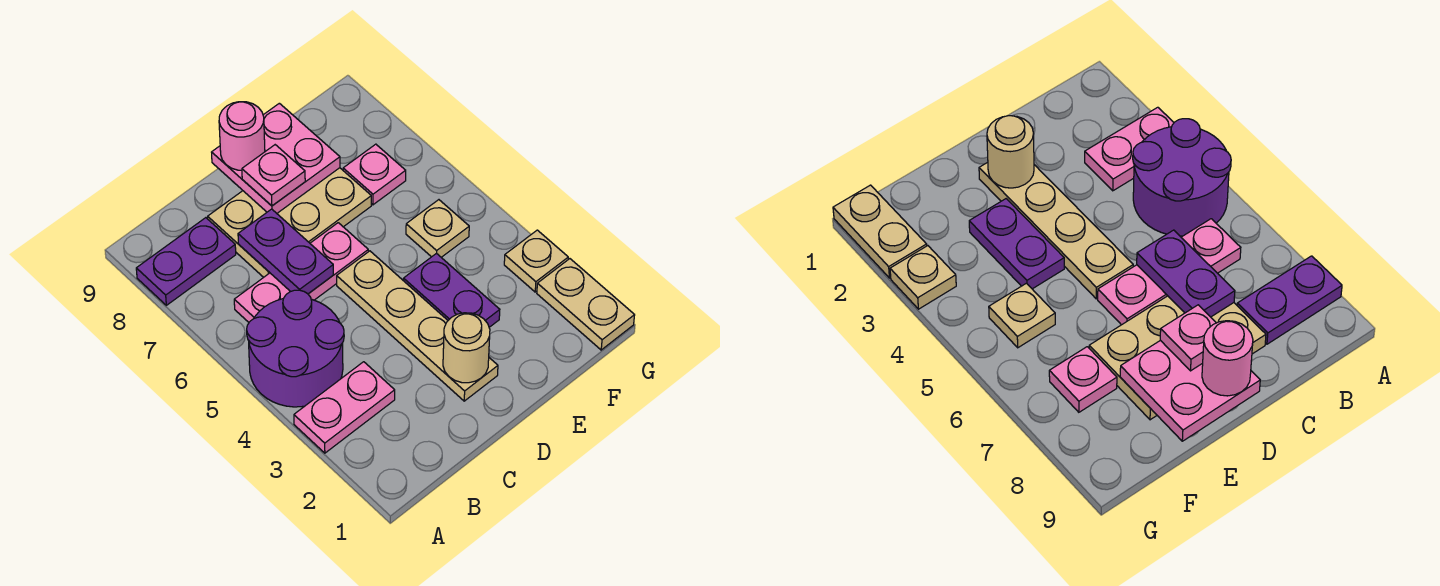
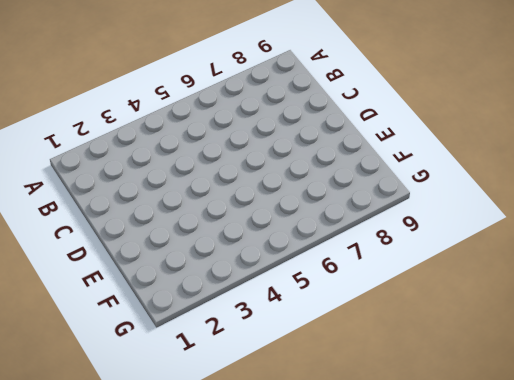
none -> pink 1x2 plate [294,362,395,453]
none -> purple 2x2 round brick [247,290,344,407]
none -> purple 1x2 plate [136,218,236,305]

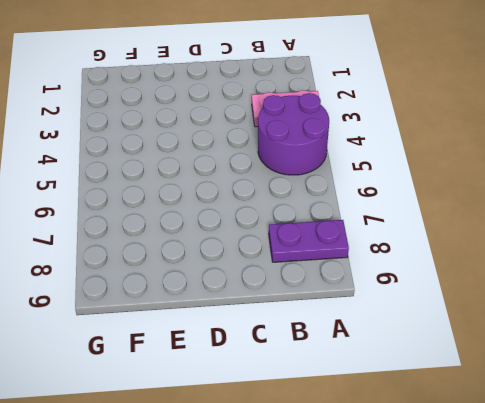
none -> pink 1x3 plate [234,223,368,322]
none -> tan 2x3 plate [208,168,371,277]
none -> tan 1x4 plate [337,251,498,401]

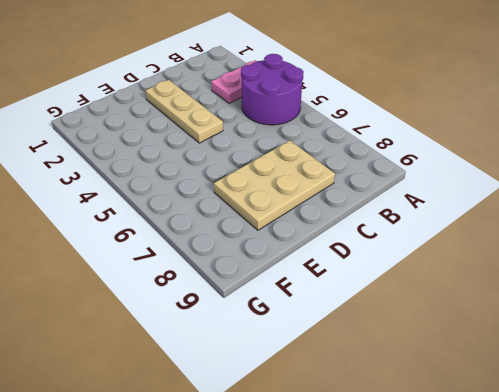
tan 1x3 plate [145,80,223,143] -> tan 1x4 plate [337,251,498,401]
none -> purple 1x2 plate [136,218,236,305]
none -> pink 1x3 plate [234,223,368,322]
none -> purple 1x2 plate [403,253,500,327]

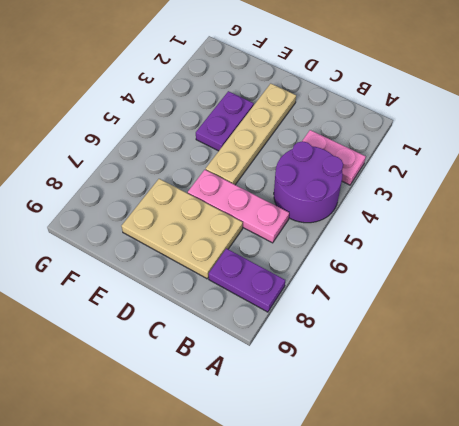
none -> tan 1x1 plate [406,200,469,257]
none -> pink 1x1 plate [343,144,406,205]
none -> tan 1x2 plate [537,259,635,350]

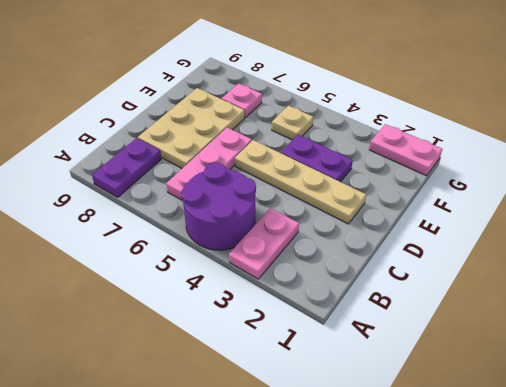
pink 1x2 plate [369,124,442,176] -> tan 1x2 plate [537,259,635,350]
none -> tan 1x1 plate [504,230,568,292]
none -> purple 1x2 plate [238,209,333,294]
none -> tan 1x1 round brick [443,313,490,383]

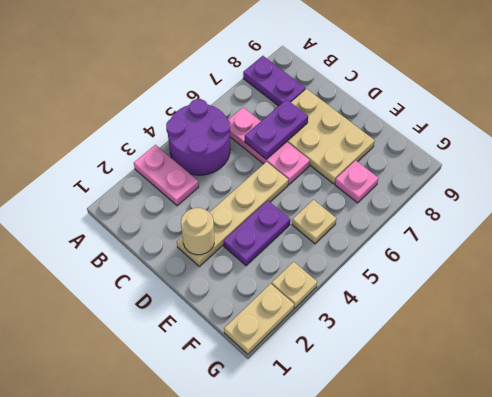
none -> pink 2x2 plate [212,103,340,213]
none -> pink 1x1 plate [242,145,305,206]
none -> pink 1x1 round brick [219,102,265,170]

